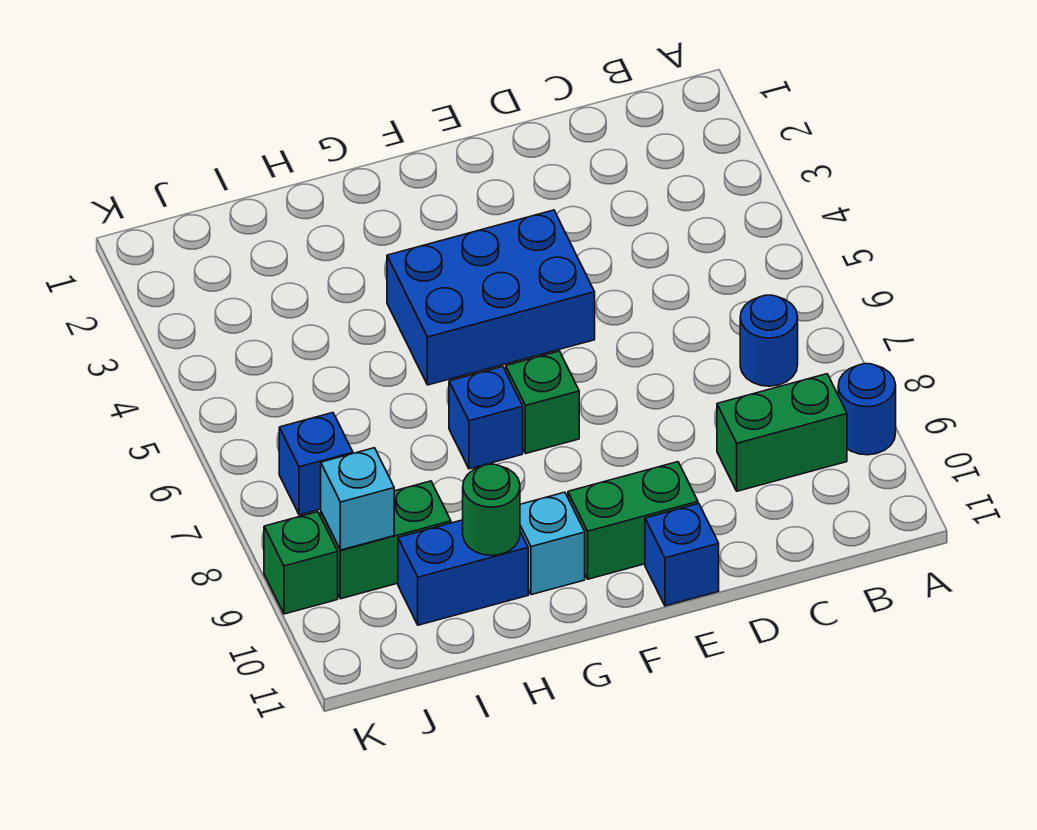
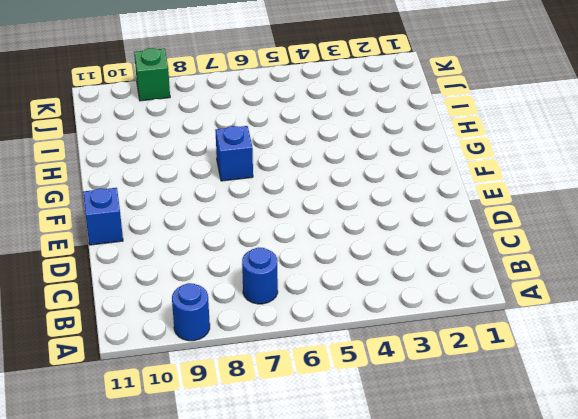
none -> green 1x2 brick [717,374,847,491]
none -> blue 2x3 brick [387,210,595,385]
none -> green 1x2 brick [568,462,698,579]

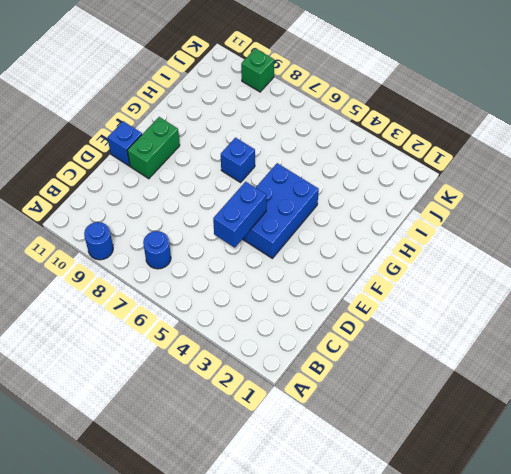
blue 1x2 brick [213,182,266,248] -> blue 1x2 brick moved to [398,520,528,625]
none -> green 1x2 brick [717,374,847,491]
none -> green 1x1 brick [506,351,579,453]
none -> cyan 1x1 brick [520,492,585,595]

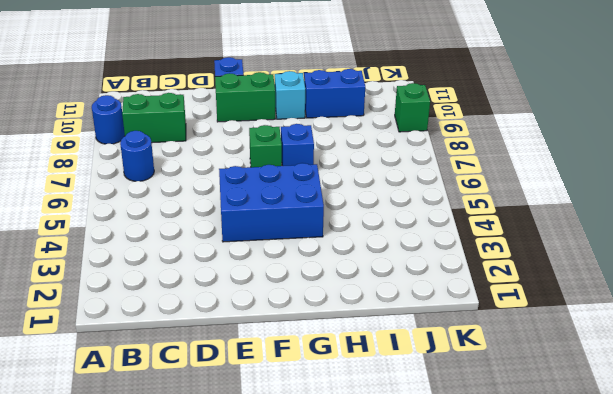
none -> green 1x2 brick [321,481,451,599]
none -> blue 1x1 brick [279,413,353,515]
none -> green 1x1 round brick [463,464,520,555]

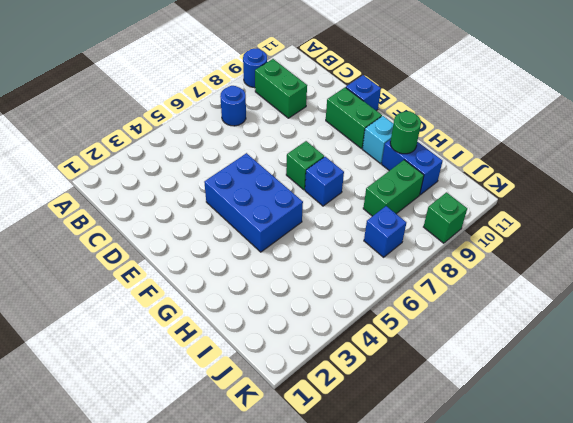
green 1x2 brick [363,160,424,216] -> green 1x2 brick turned to [321,481,451,599]
none -> cyan 1x1 brick [321,448,394,550]

